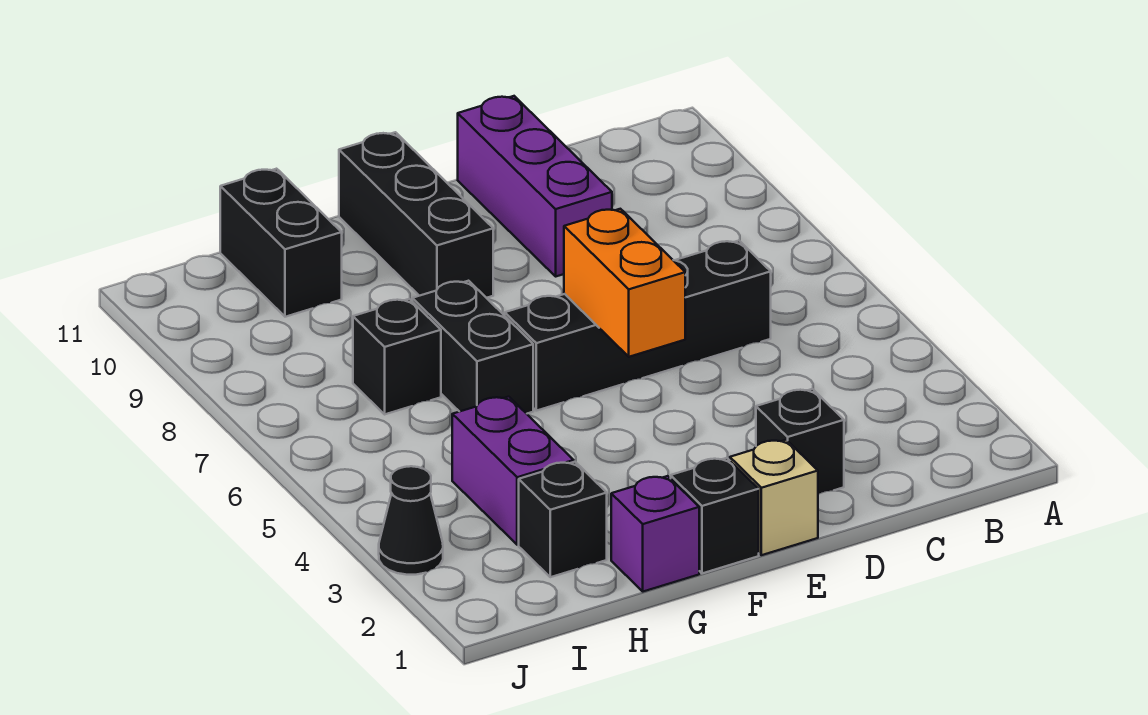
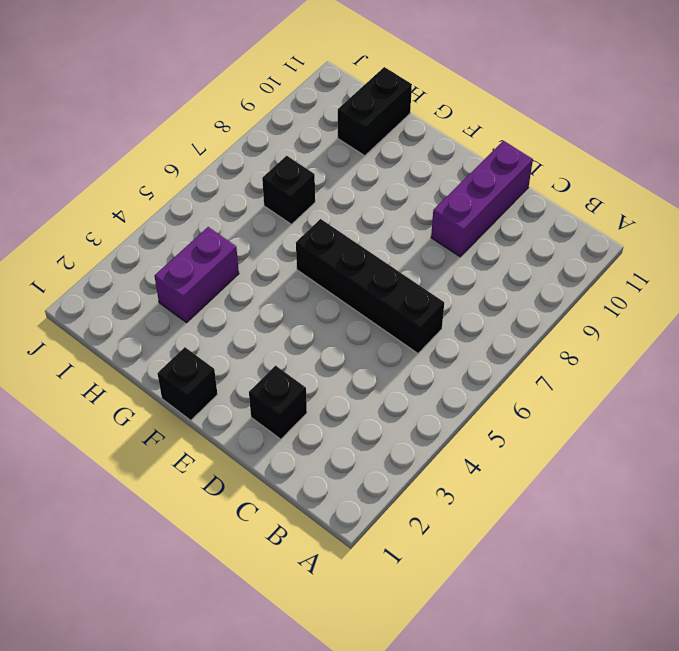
none -> tan 1x1 brick [730,440,818,555]
none -> black 1x3 brick [339,132,493,298]
none -> purple 1x1 brick [611,476,699,592]

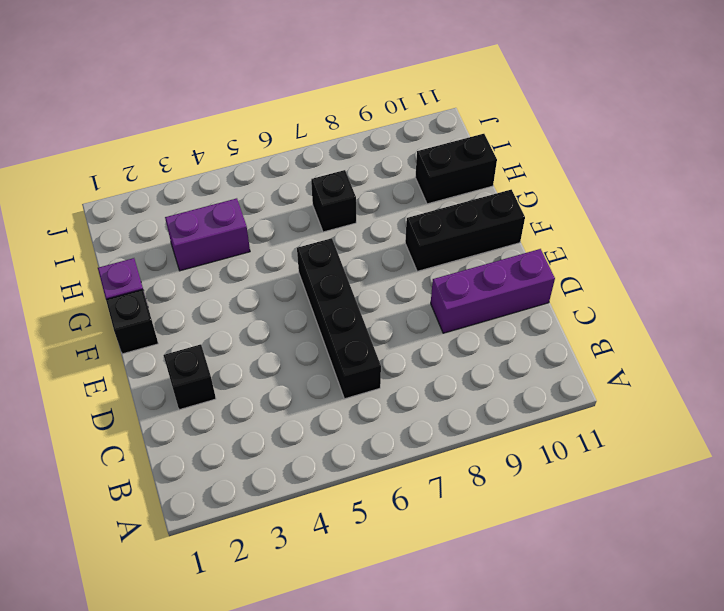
none -> tan 1x1 brick [730,440,818,555]
none -> black 1x2 brick [412,281,533,414]
none -> black 1x1 brick [519,462,607,577]

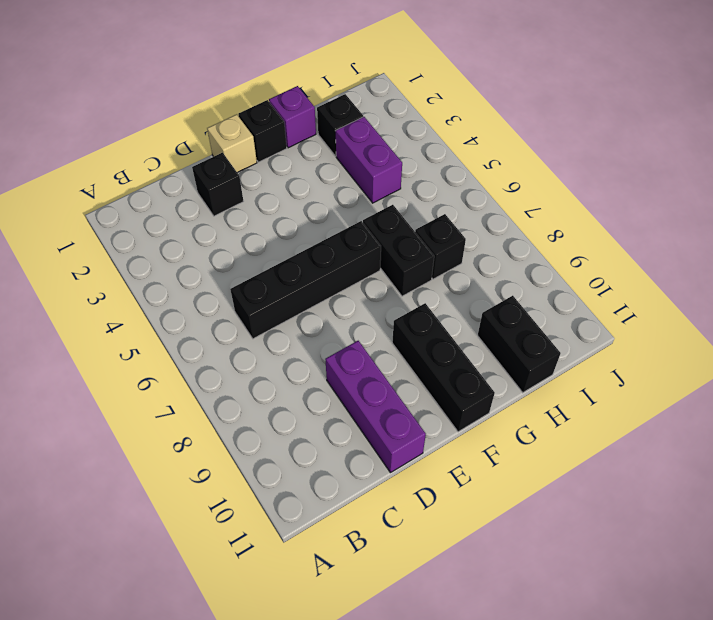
none -> black 1x1 cone [379,466,443,575]
none -> orange 1x2 brick [564,209,685,357]

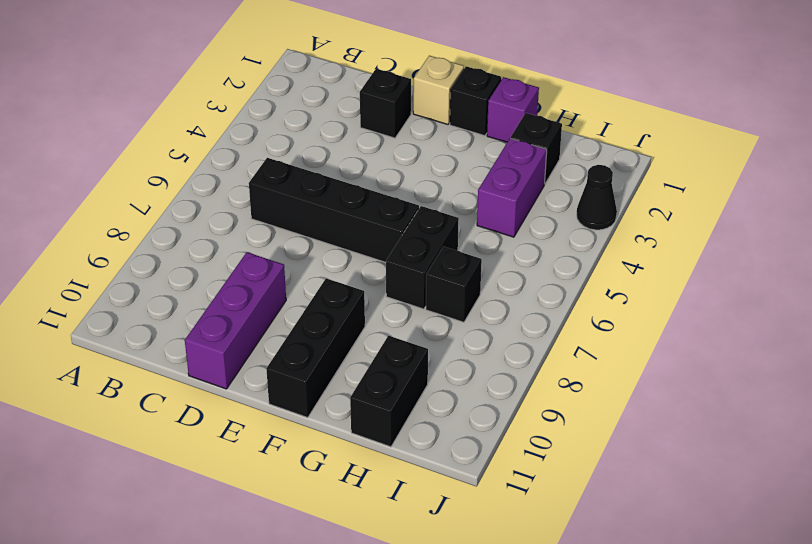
none -> orange 1x2 brick [564,209,685,357]

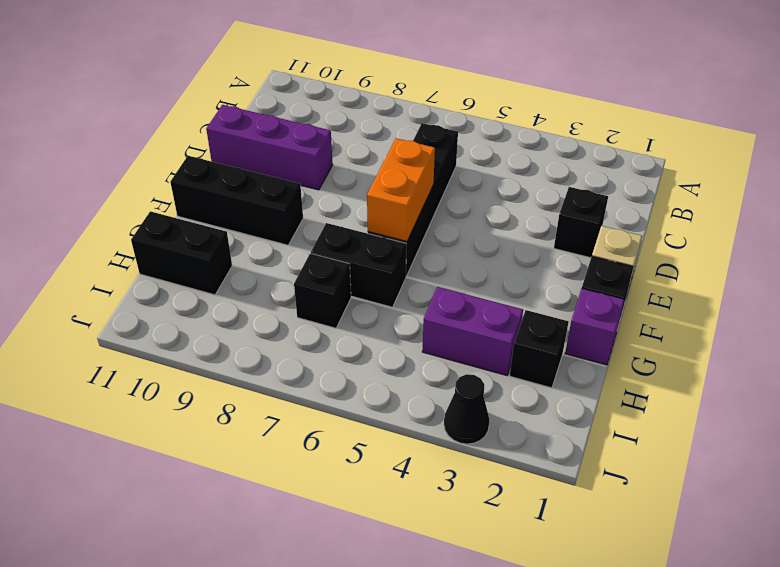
orange 1x2 brick [367,138,435,242] -> orange 1x2 brick turned to [564,209,685,357]

